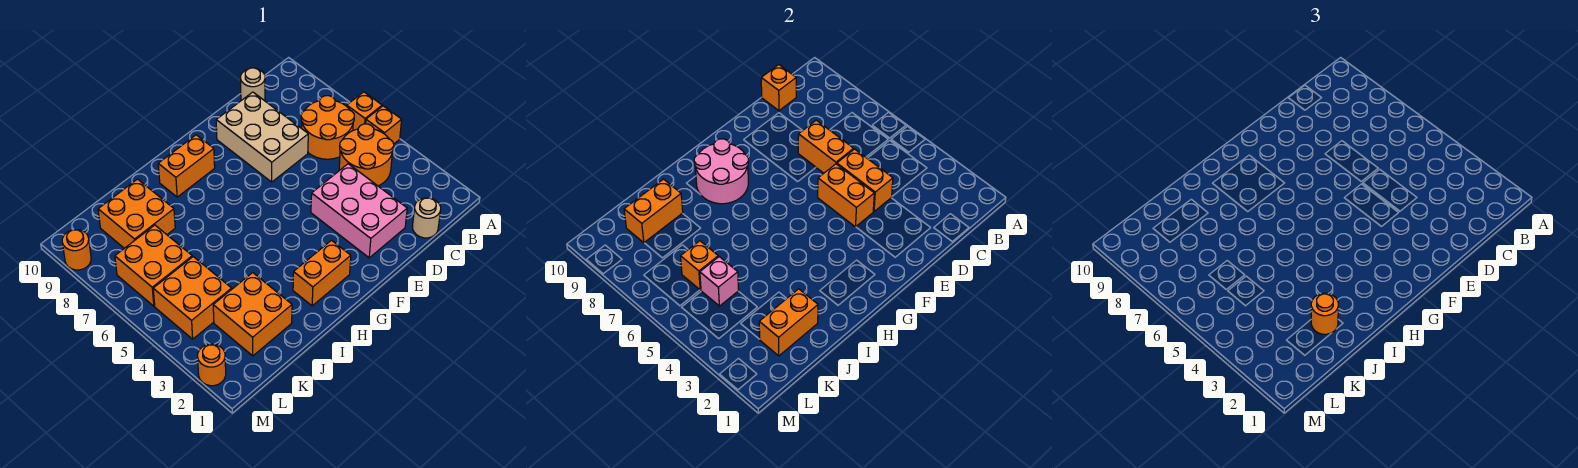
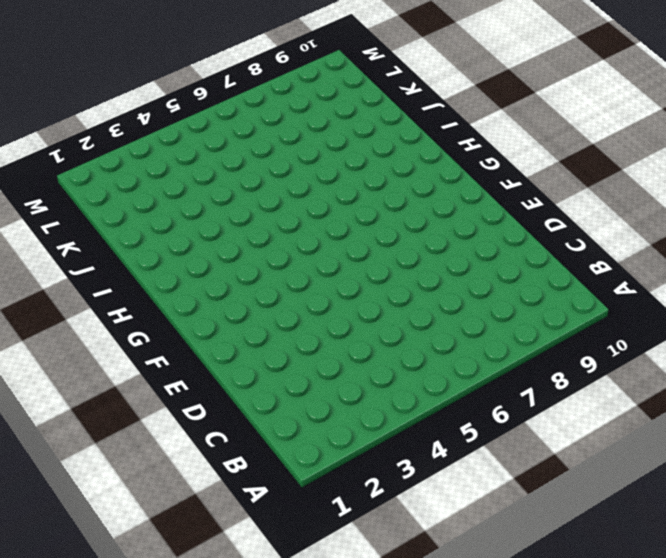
none -> orange 1x1 brick [366,106,402,144]
none -> orange 1x1 brick [347,92,382,130]
none -> orange 2x2 round brick [339,124,394,186]

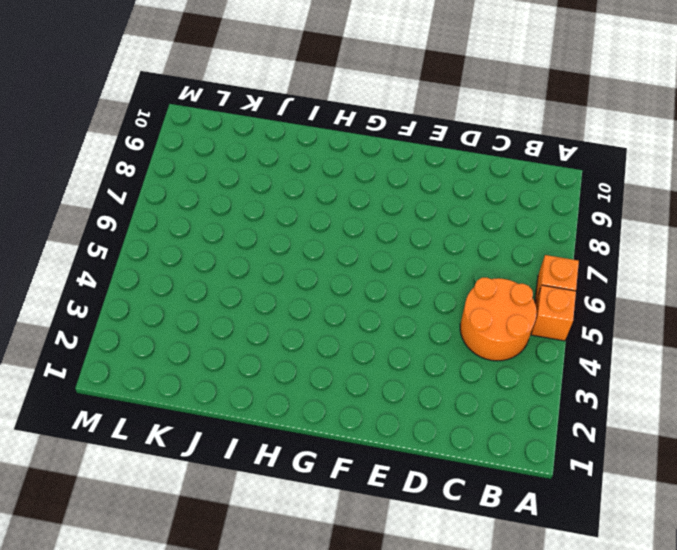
none -> orange 2x2 round brick [301,96,354,159]
none -> tan 1x1 round brick [412,198,441,238]
none -> tan 1x1 round brick [241,68,265,100]

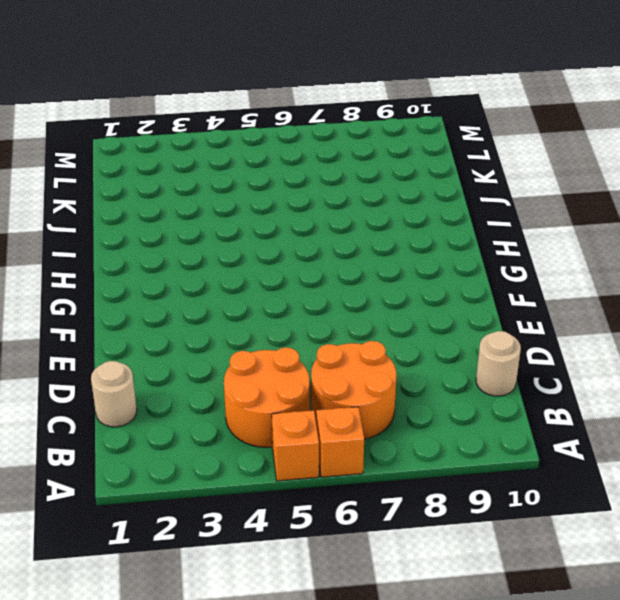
none -> pink 2x3 brick [311,164,407,258]
none -> tan 2x3 brick [216,92,308,182]
none -> orange 1x2 brick [293,240,351,306]

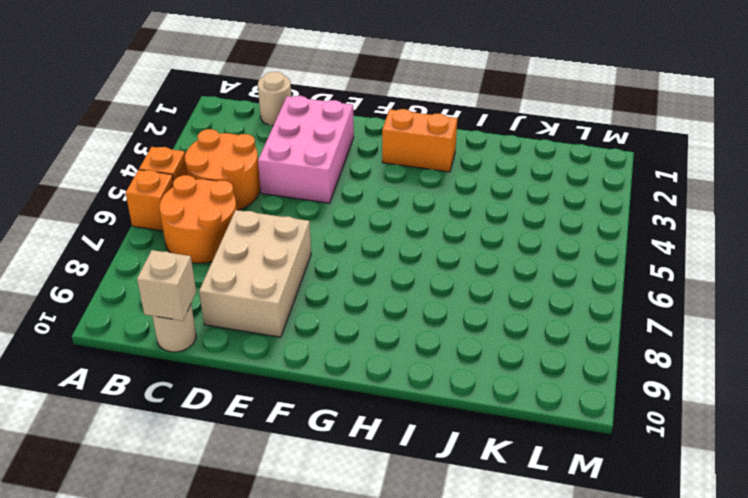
tan 1x1 brick [137,250,196,321] -> orange 1x1 brick [761,65,796,111]
none -> orange 1x2 brick [158,135,215,197]
none -> orange 2x2 brick [213,273,292,356]
none -> orange 2x2 brick [98,179,175,248]

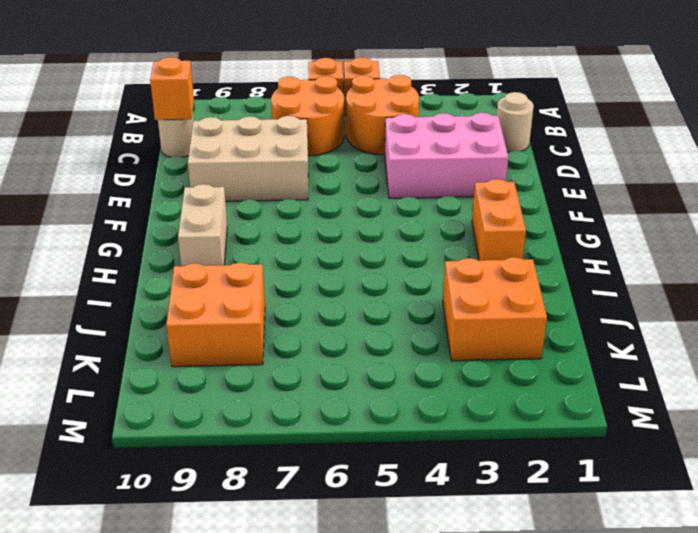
tan 1x2 brick [178,184,227,266] -> orange 1x2 brick [158,135,215,197]
none -> orange 2x2 brick [153,257,232,339]
none -> orange 2x2 brick [115,225,192,306]
none -> orange 1x1 round brick [198,344,226,386]

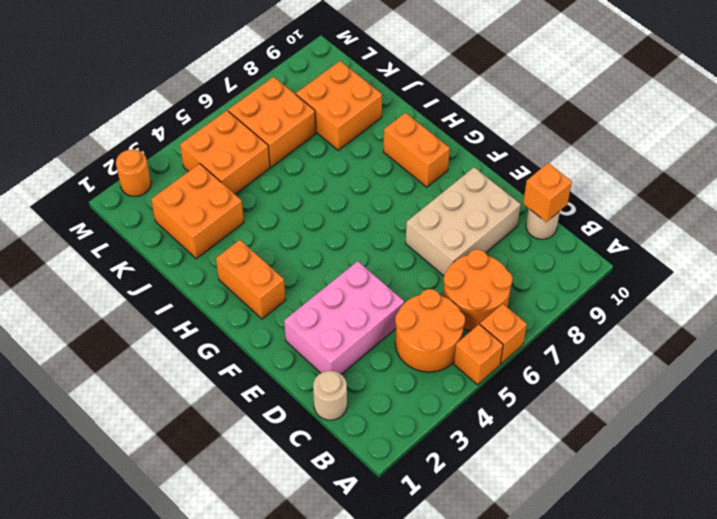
none -> orange 1x1 round brick [62,230,91,270]
none -> orange 1x2 brick [837,149,893,211]
none -> orange 1x2 brick [798,120,854,173]

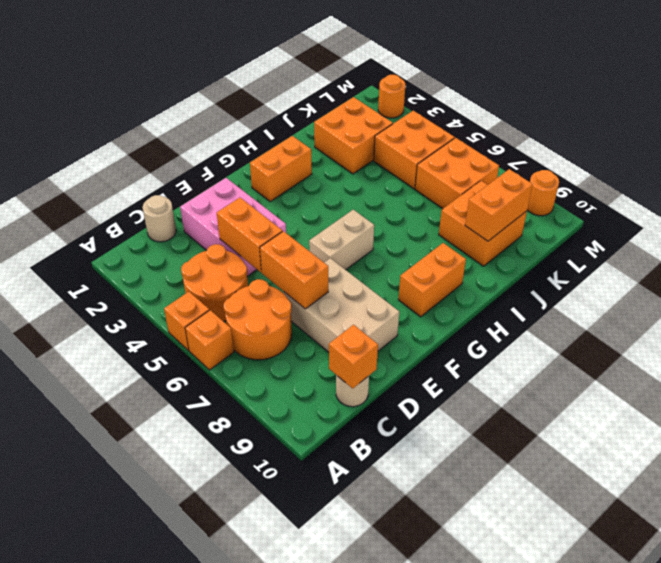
tan 1x2 brick [309,210,374,270] -> none
none -> orange 1x2 brick [818,164,874,227]
none -> pink 2x2 round brick [694,139,748,204]
none -> orange 1x2 brick [759,289,818,356]

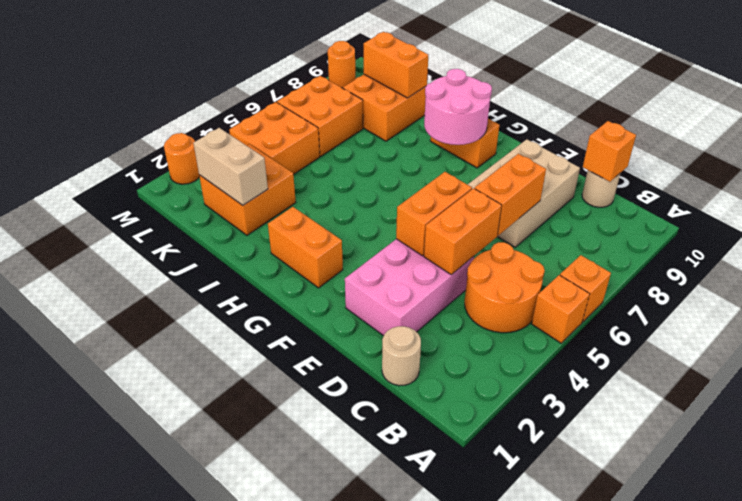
tan 1x2 brick [193,128,268,205] -> orange 1x2 brick [759,289,818,356]
none -> orange 2x2 round brick [301,96,354,159]
none -> pink 1x1 brick [700,257,739,306]
none -> orange 1x1 brick [681,241,718,290]

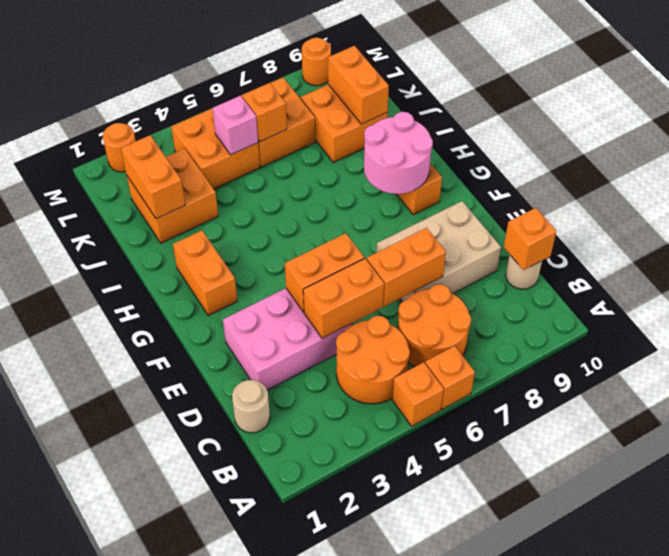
none -> orange 1x1 round brick [1311,293,1338,334]

